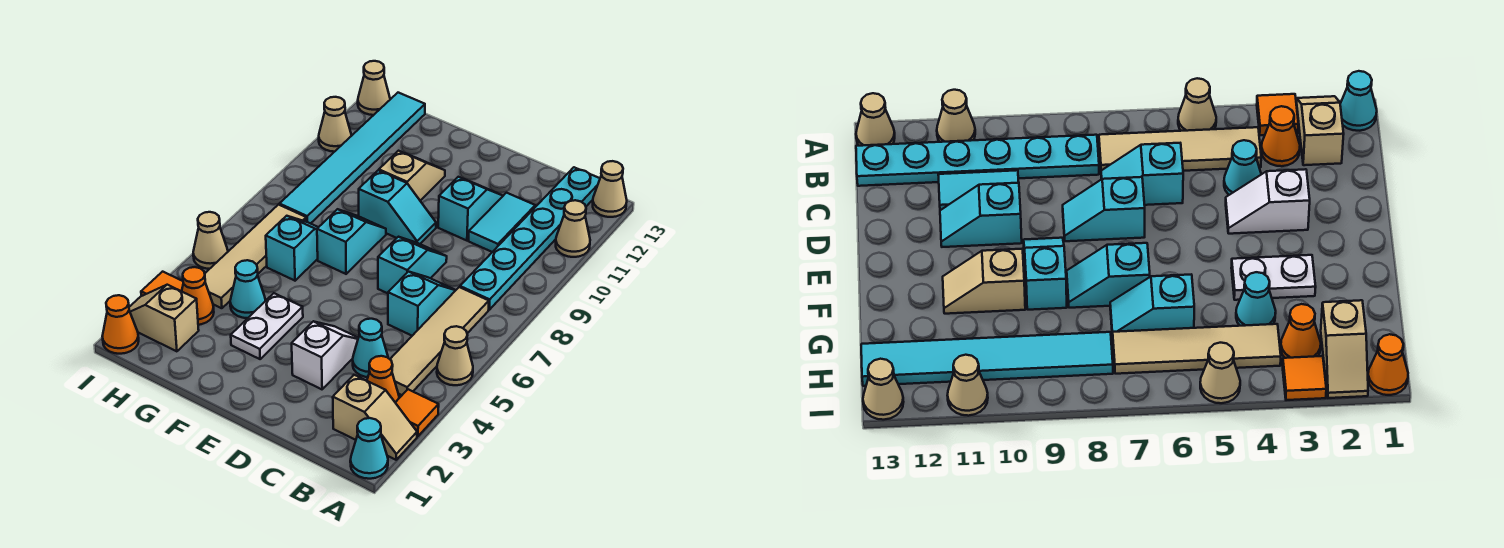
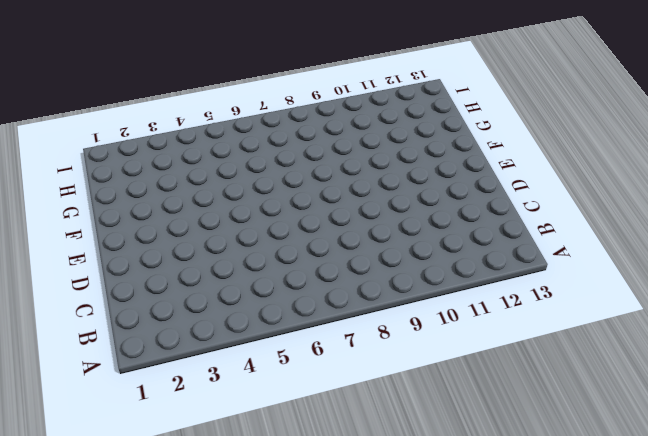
none -> cyan 1x1 cone [350,418,388,479]
none -> tan 1x2 slope [333,375,417,460]
none -> orange 1x1 tile [395,389,439,436]
none -> tan 1x1 cone [437,326,473,385]

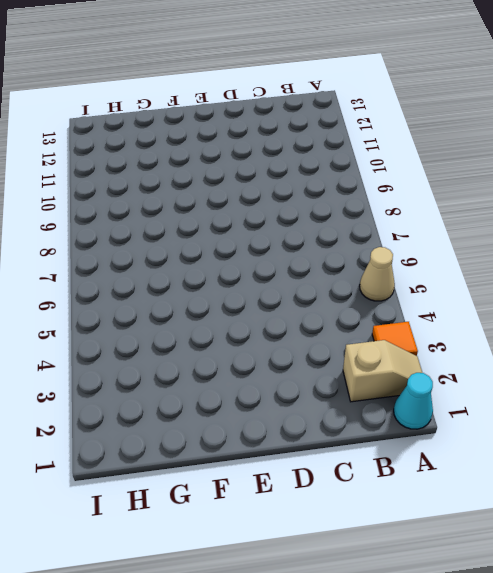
none -> tan 1x1 cone [556,200,590,257]
none -> tan 1x1 cone [593,161,627,217]
none -> orange 1x1 cone [367,356,399,402]
none -> tan 1x4 tile [390,287,489,395]

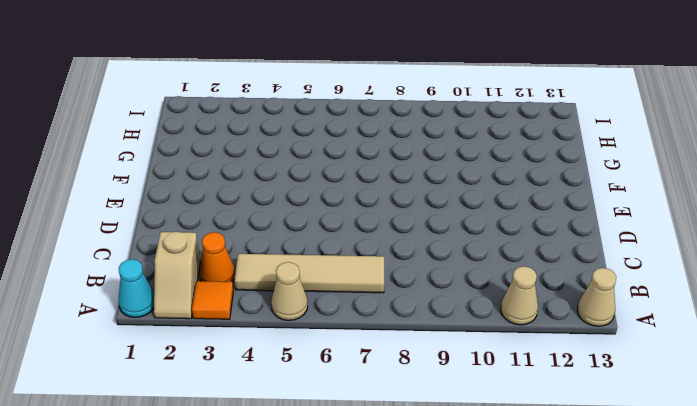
none -> cyan 1x6 plate [460,167,600,310]
none -> cyan 1x1 cone [353,319,388,377]
none -> cyan 1x2 slope [388,272,456,336]
none -> cyan 1x2 tile [469,193,535,252]

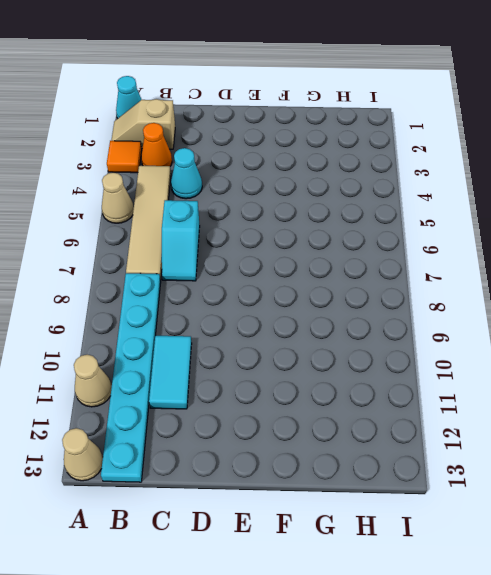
none -> white 1x2 slope [292,321,358,389]
none -> cyan 1x2 slope [378,237,447,293]
none -> cyan 1x2 slope [438,177,503,241]
none -> cyan 1x2 slope [359,170,436,244]

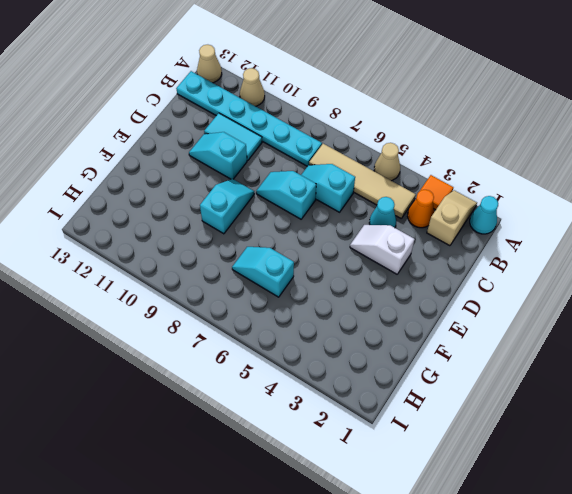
none -> white 1x2 plate [231,293,303,359]
none -> cyan 1x2 slope [317,209,386,274]
none -> tan 1x2 slope [379,151,445,201]
none -> cyan 1x1 cone [230,260,266,318]

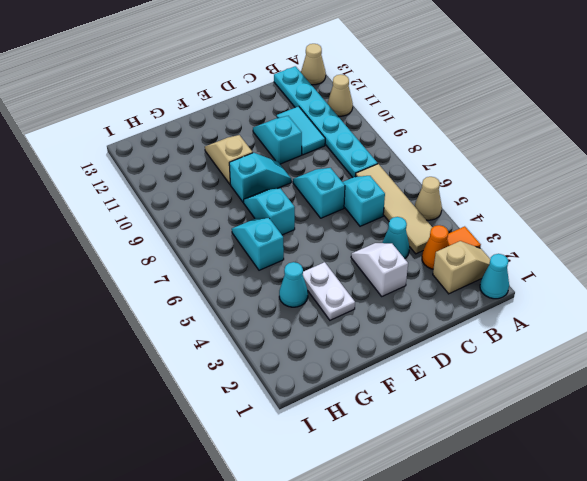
none -> tan 1x2 slope [129,285,199,351]
none -> orange 1x1 cone [182,267,214,325]
none -> tan 1x4 tile [205,205,306,308]
none -> cyan 1x6 tile [279,93,425,224]

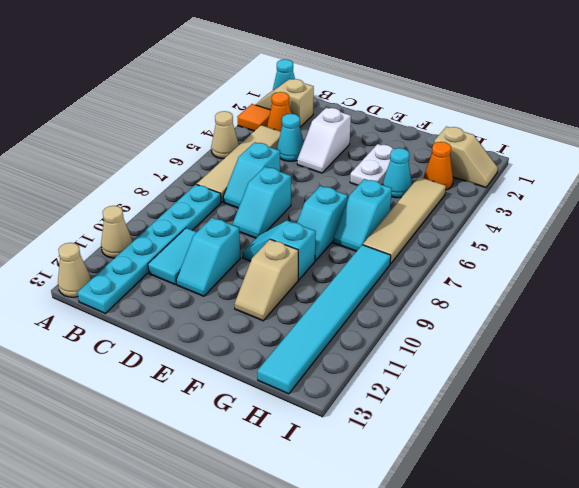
none -> orange 1x1 cone [102,295,139,354]
none -> orange 1x1 tile [141,272,183,296]
none -> tan 1x1 cone [193,212,228,269]
none -> tan 1x1 cone [319,97,352,152]

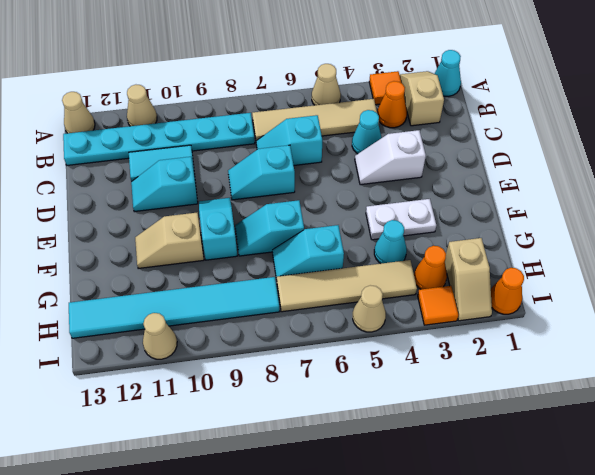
none -> tan 1x1 cone [358,61,390,115]

